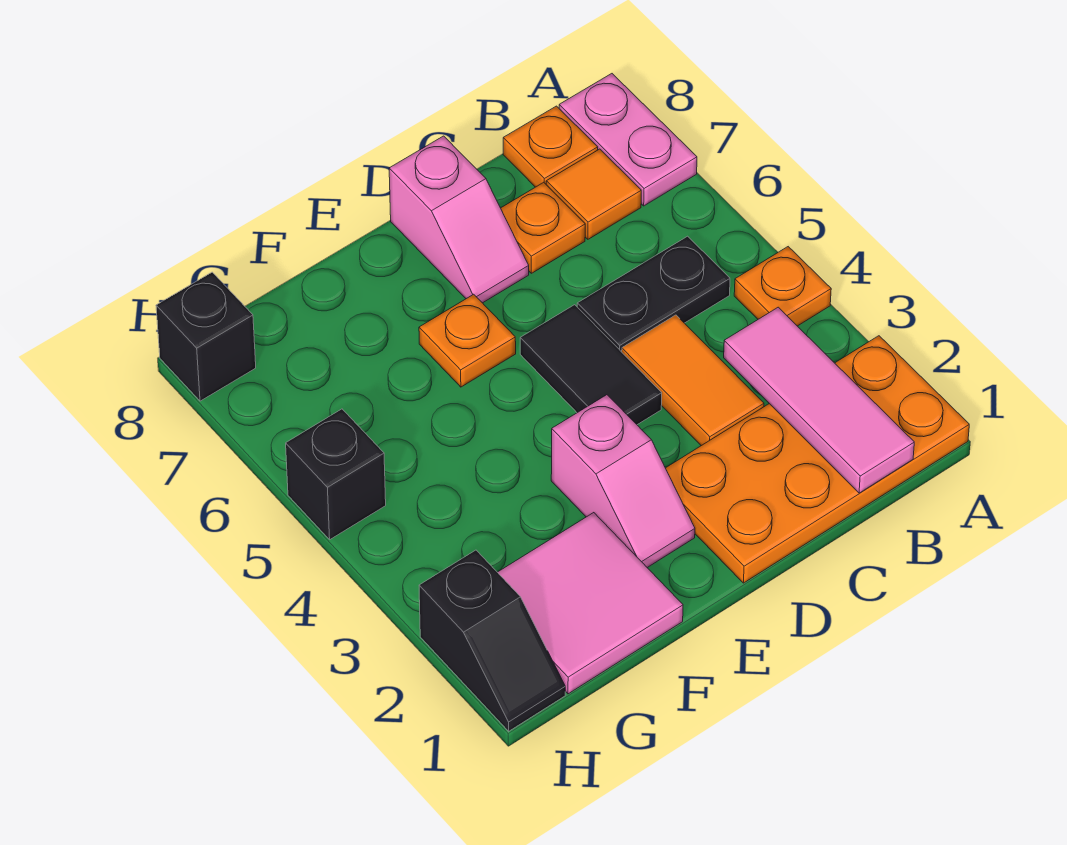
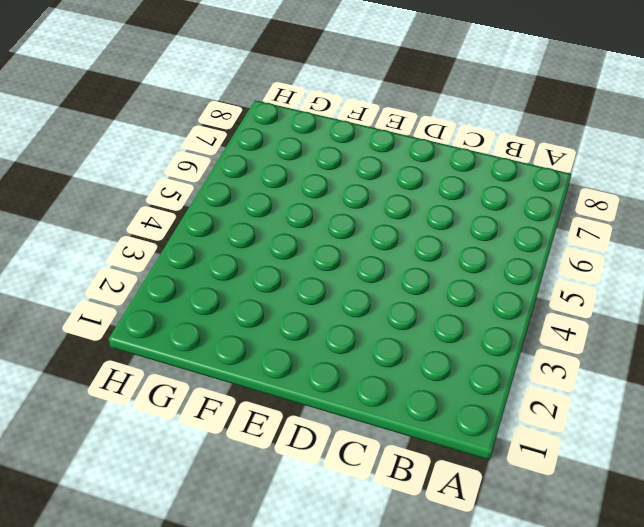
none -> orange 2x4 plate [666,336,969,583]
none -> orange 1x1 plate [734,247,831,326]
none -> pink 1x2 plate [559,74,697,206]

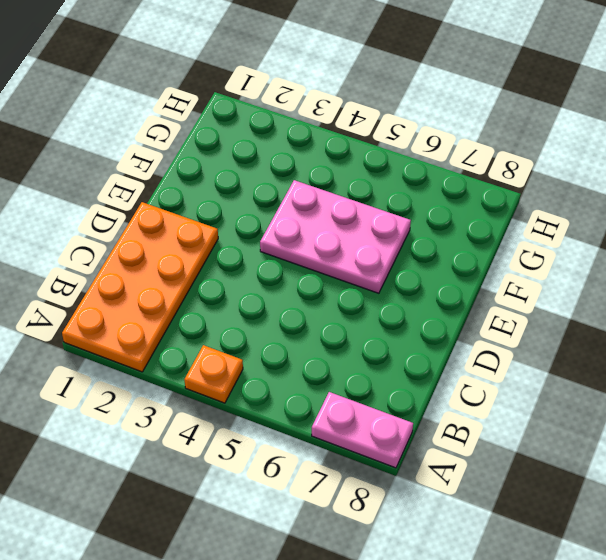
pink 2x3 plate [260,180,411,293] -> orange 1x1 plate [419,294,516,387]
none -> black 1x2 plate [577,236,730,352]
none -> orange 1x1 tile [546,149,641,239]
none -> orange 1x1 plate [503,106,598,187]

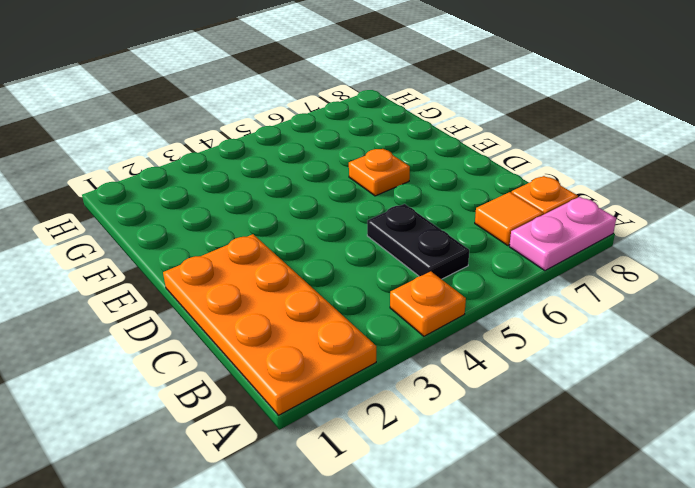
none -> orange 1x2 tile [622,315,764,446]
none -> orange 1x1 plate [501,182,585,273]
none -> black 1x2 tile [520,305,662,425]

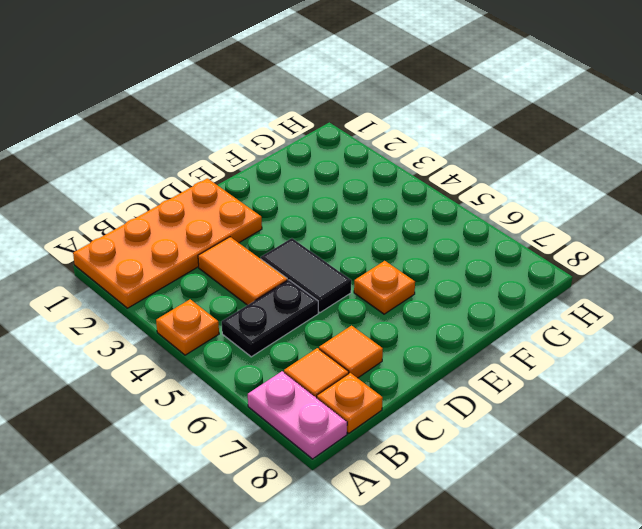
orange 1x1 tile [319,326,383,378] -> orange 1x1 plate [501,182,585,273]
none -> pink 1x2 slope [389,136,529,303]
none -> pink 1x2 slope [551,395,695,568]
none -> pink 2x2 tile [498,513,683,694]

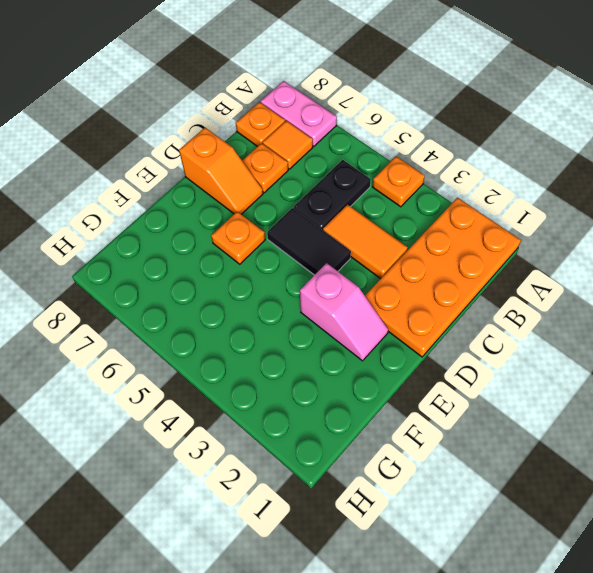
orange 1x2 slope [179,128,263,214] -> pink 1x2 slope [389,136,529,303]
none -> pink 2x2 tile [498,513,683,694]
none -> black 1x2 slope [419,550,565,731]
none -> black 1x1 brick [286,409,386,539]

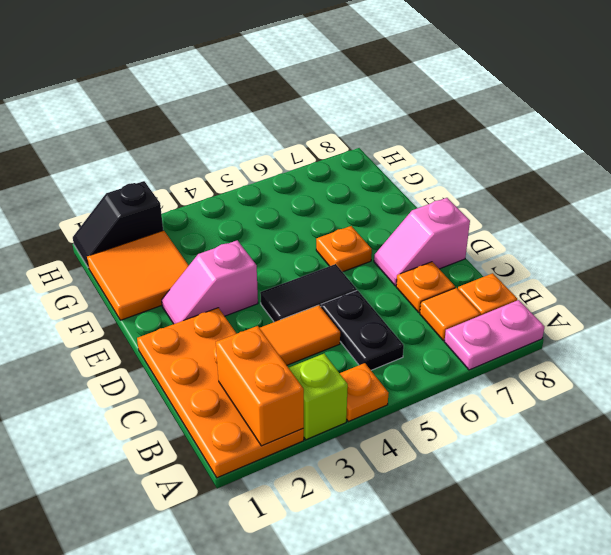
orange 1x2 brick [216,326,304,446] -> pink 1x3 tile [724,307,914,493]
lime 1x1 brick [289,354,348,440] -> none
orange 2x2 tile [87,230,189,320] -> pink 2x2 tile [498,513,683,694]
none -> black 1x1 brick [286,409,386,539]
none -> black 1x1 brick [156,272,256,401]

